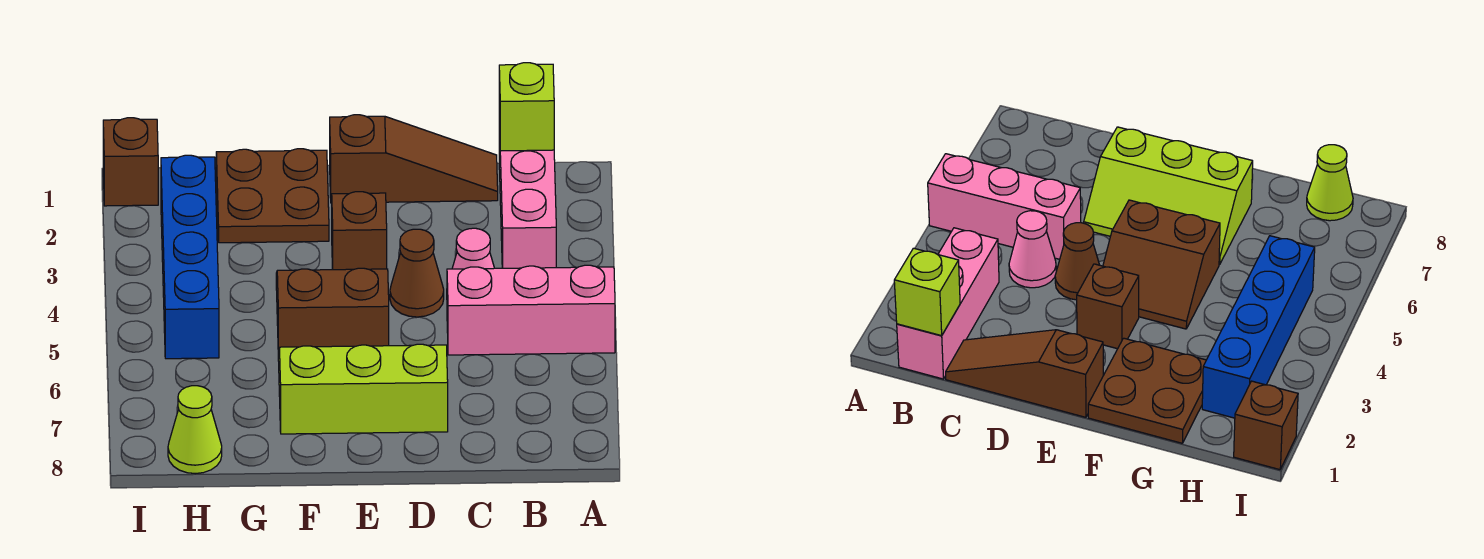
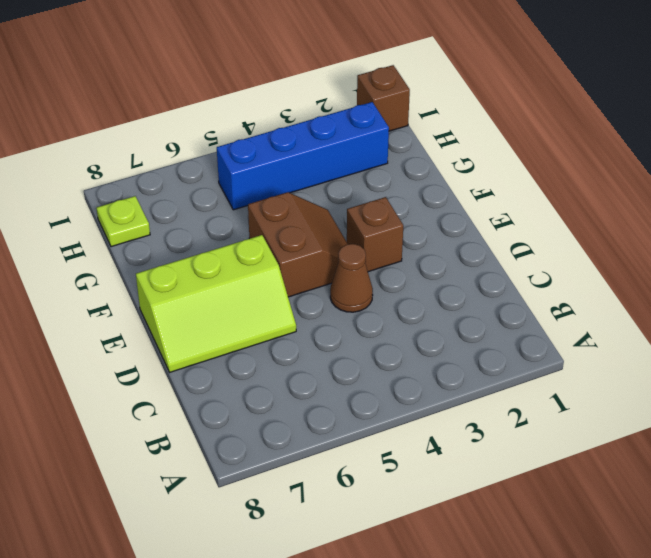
lime 2x3 slope [136,235,296,372] -> lime 2x3 slope turned to [278,344,448,434]
lime 1x1 plate [96,196,150,247] -> lime 1x1 cone [168,386,222,474]
none -> pink 1x3 brick [447,265,615,355]
none -> pink 1x3 brick [499,121,556,268]
none -> brown 1x3 slope [330,115,498,203]

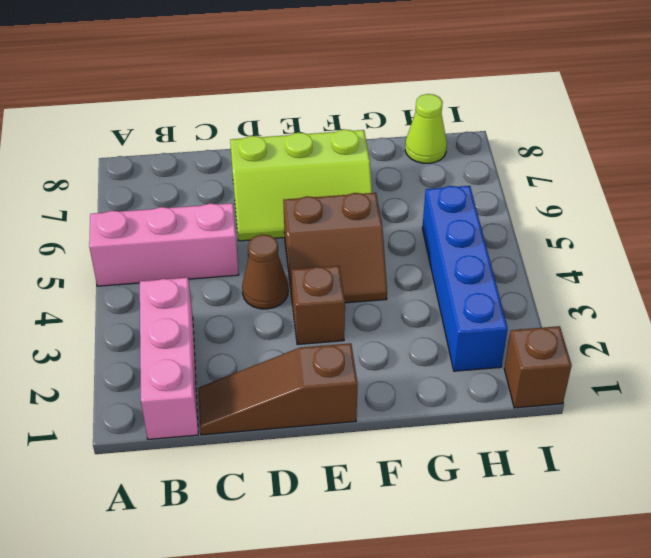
none -> pink 1x1 cone [452,228,494,269]
none -> brown 2x2 plate [216,149,329,243]
none -> lime 1x1 brick [499,63,554,151]

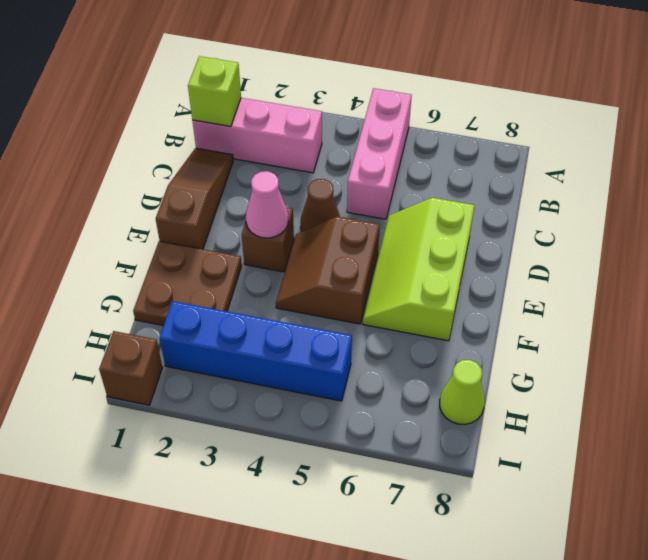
pink 1x1 cone [246,171,288,238] -> pink 1x1 cone moved to [452,228,494,269]

